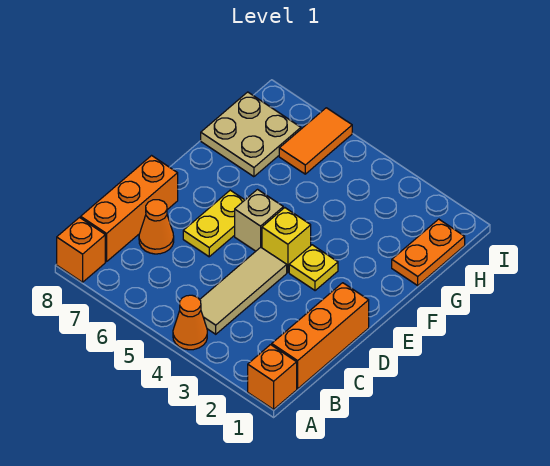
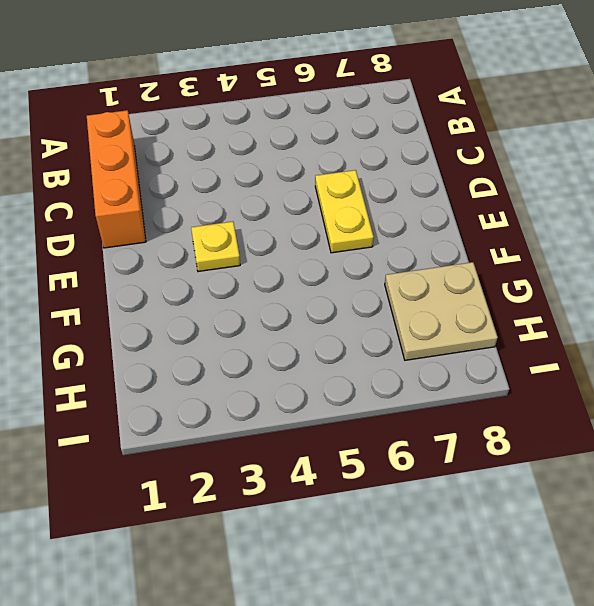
none -> orange 1x1 brick [248,345,297,409]
none -> orange 1x1 cone [173,295,207,350]
none -> orange 1x1 brick [57,218,105,282]

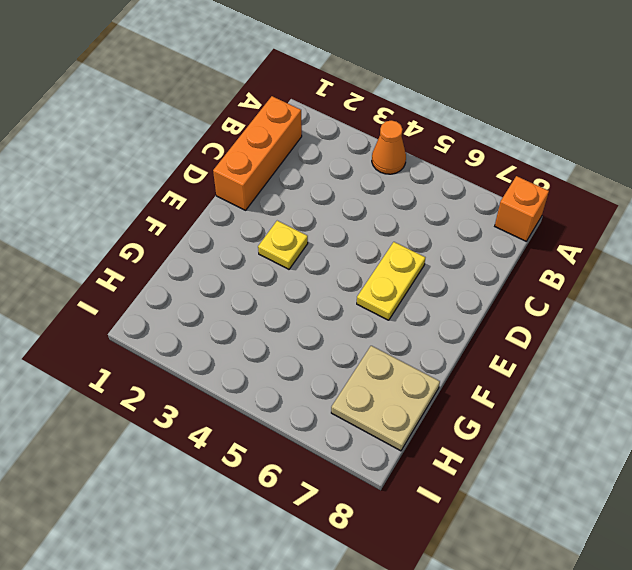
none -> orange 1x1 brick [248,345,297,409]
none -> tan 1x3 tile [200,247,287,334]
none -> orange 1x3 brick [81,156,178,262]

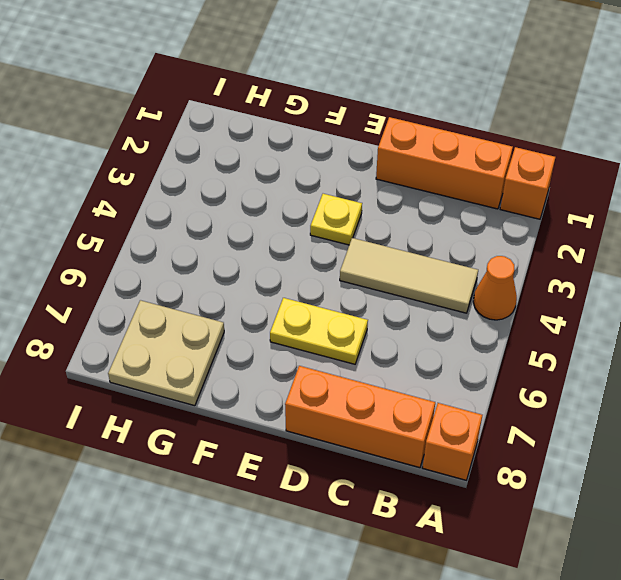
none -> orange 1x1 cone [139,200,174,254]
none -> yellow 1x1 brick [262,208,311,272]
none -> tan 1x1 brick [235,190,283,251]

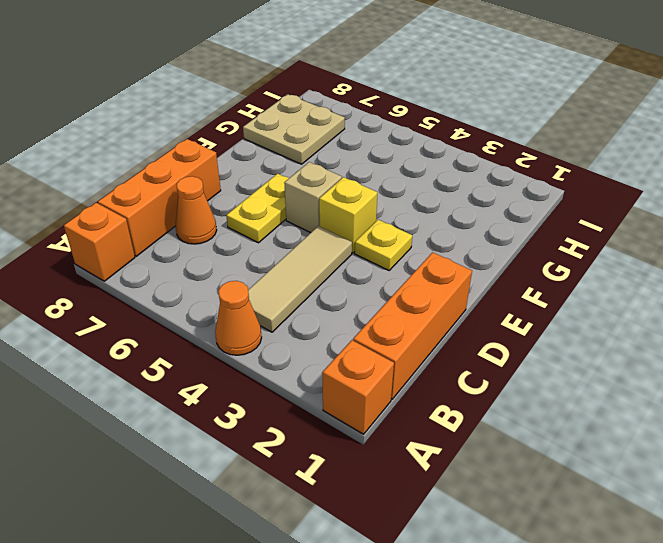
none -> orange 1x2 plate [392,219,465,286]
none -> orange 1x2 tile [279,108,352,174]

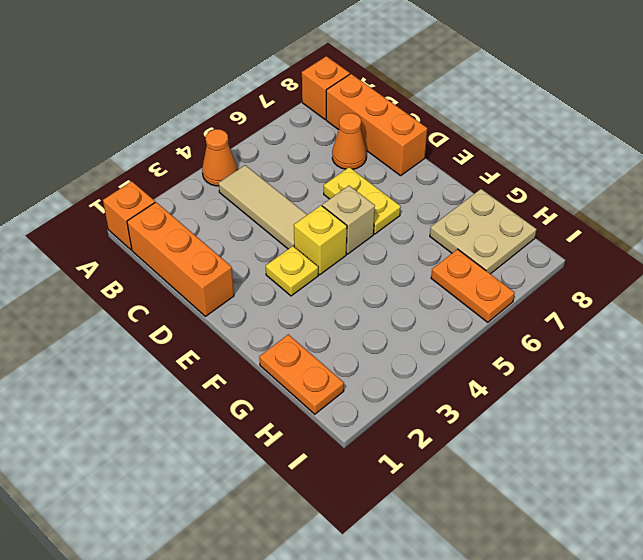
orange 1x2 plate [431,249,515,322] -> orange 1x2 tile [279,108,352,174]

